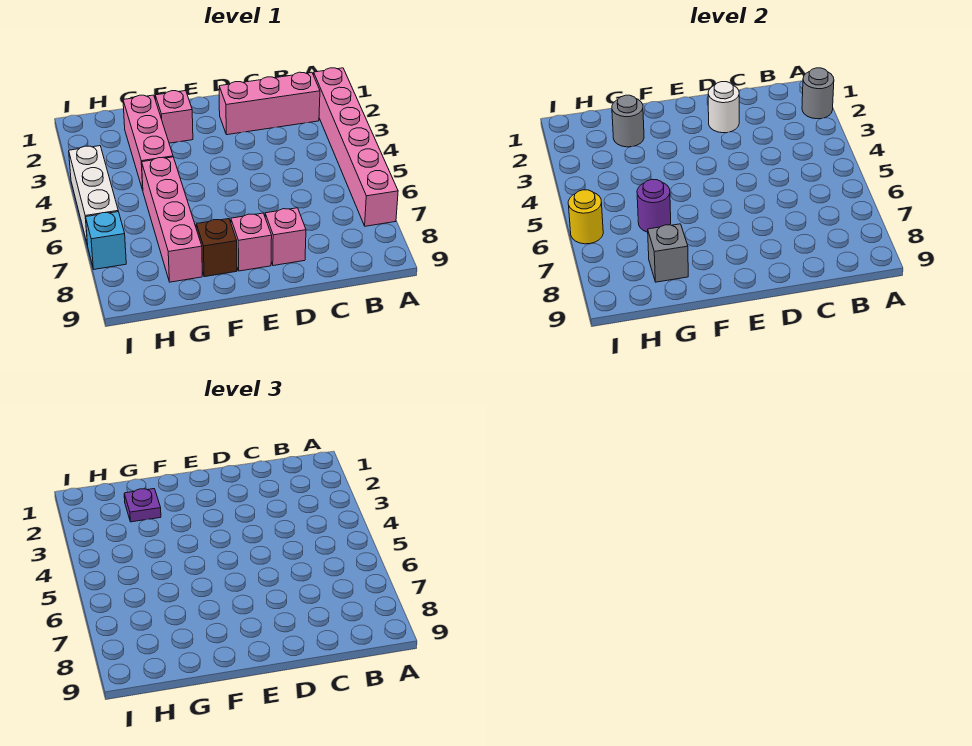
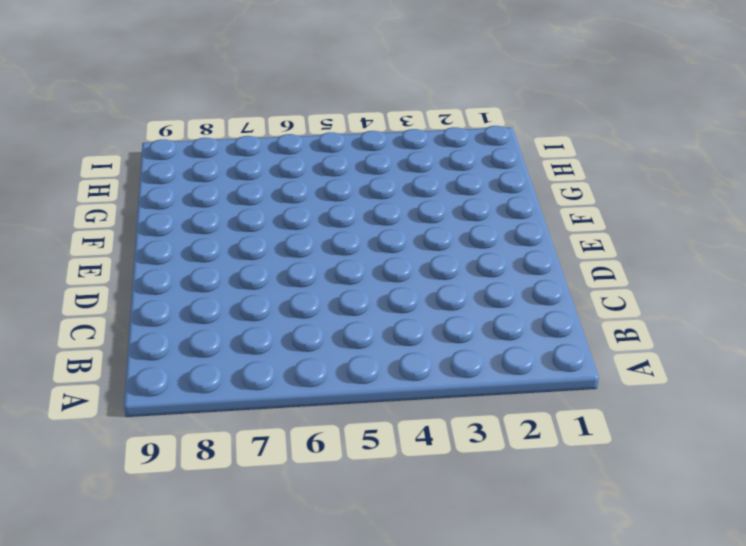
none -> pink 1x6 brick [314,68,398,226]
none -> pink 1x3 brick [219,72,320,135]
none -> pink 1x1 brick [265,208,306,266]

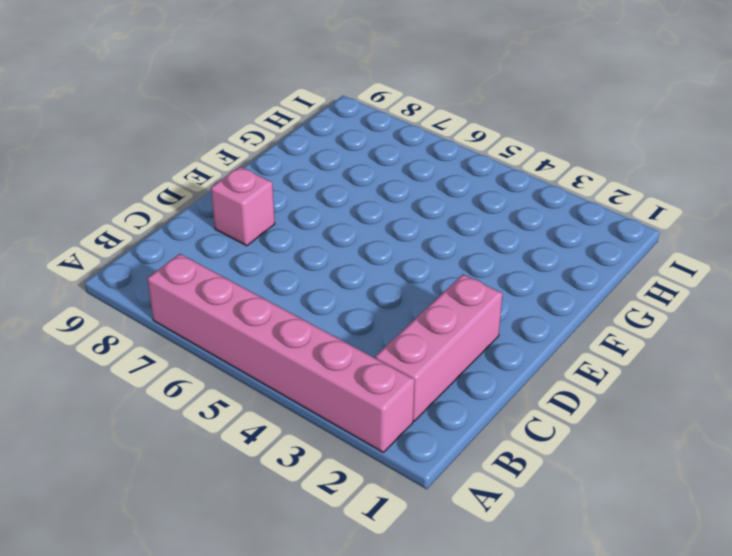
none -> pink 1x1 brick [231,213,272,271]
none -> pink 1x1 brick [155,91,193,143]
none -> brown 1x1 brick [196,219,237,277]

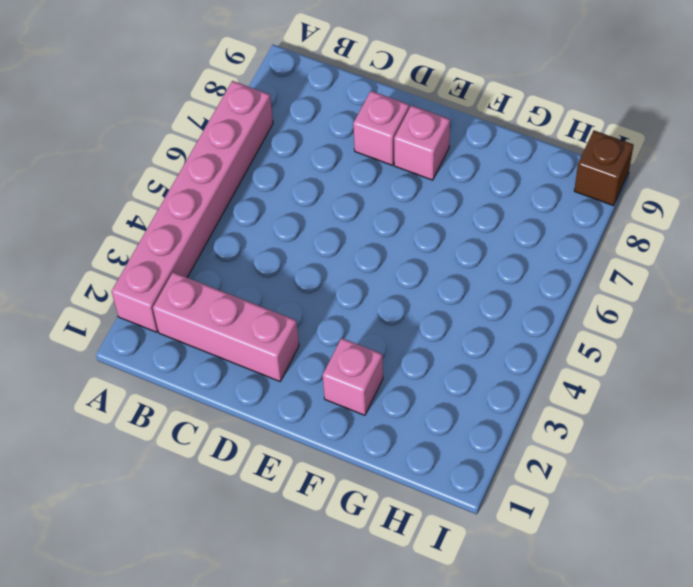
brown 1x1 brick [574,131,634,206] -> brown 1x1 brick moved to [196,219,237,277]
none -> pink 1x3 brick [123,95,173,190]
none -> pink 1x4 brick [142,157,202,282]
none -> white 1x3 brick [69,146,118,245]

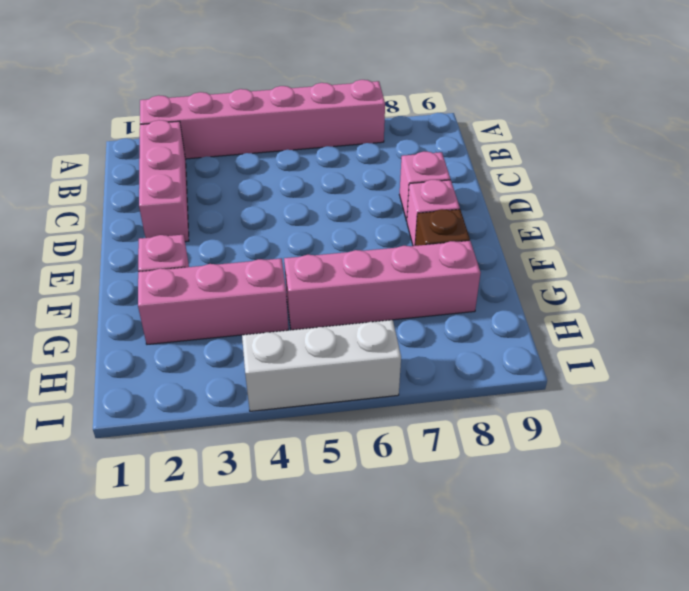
none -> cyan 1x1 brick [86,212,126,269]
none -> grey 1x1 round brick [802,68,834,119]
none -> white 1x1 round brick [708,82,739,133]

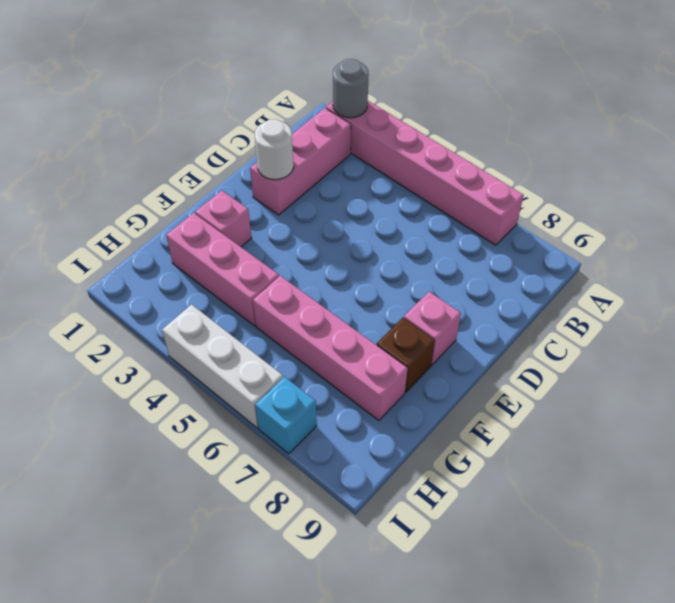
none -> pink 1x1 brick [265,208,306,266]
none -> grey 1x1 round brick [612,95,644,147]
none -> purple 1x1 round brick [637,179,671,232]

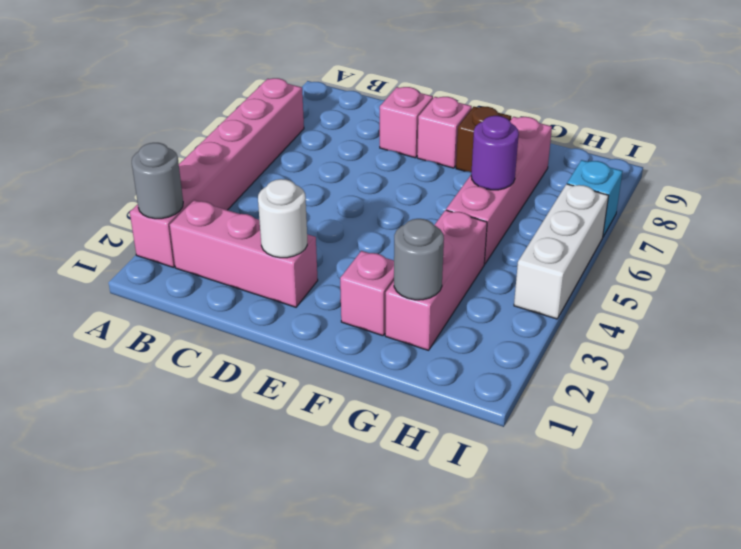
none -> grey 1x1 brick [648,224,688,282]
none -> yellow 1x1 round brick [568,190,603,244]
none -> purple 1x1 plate [124,489,161,522]

